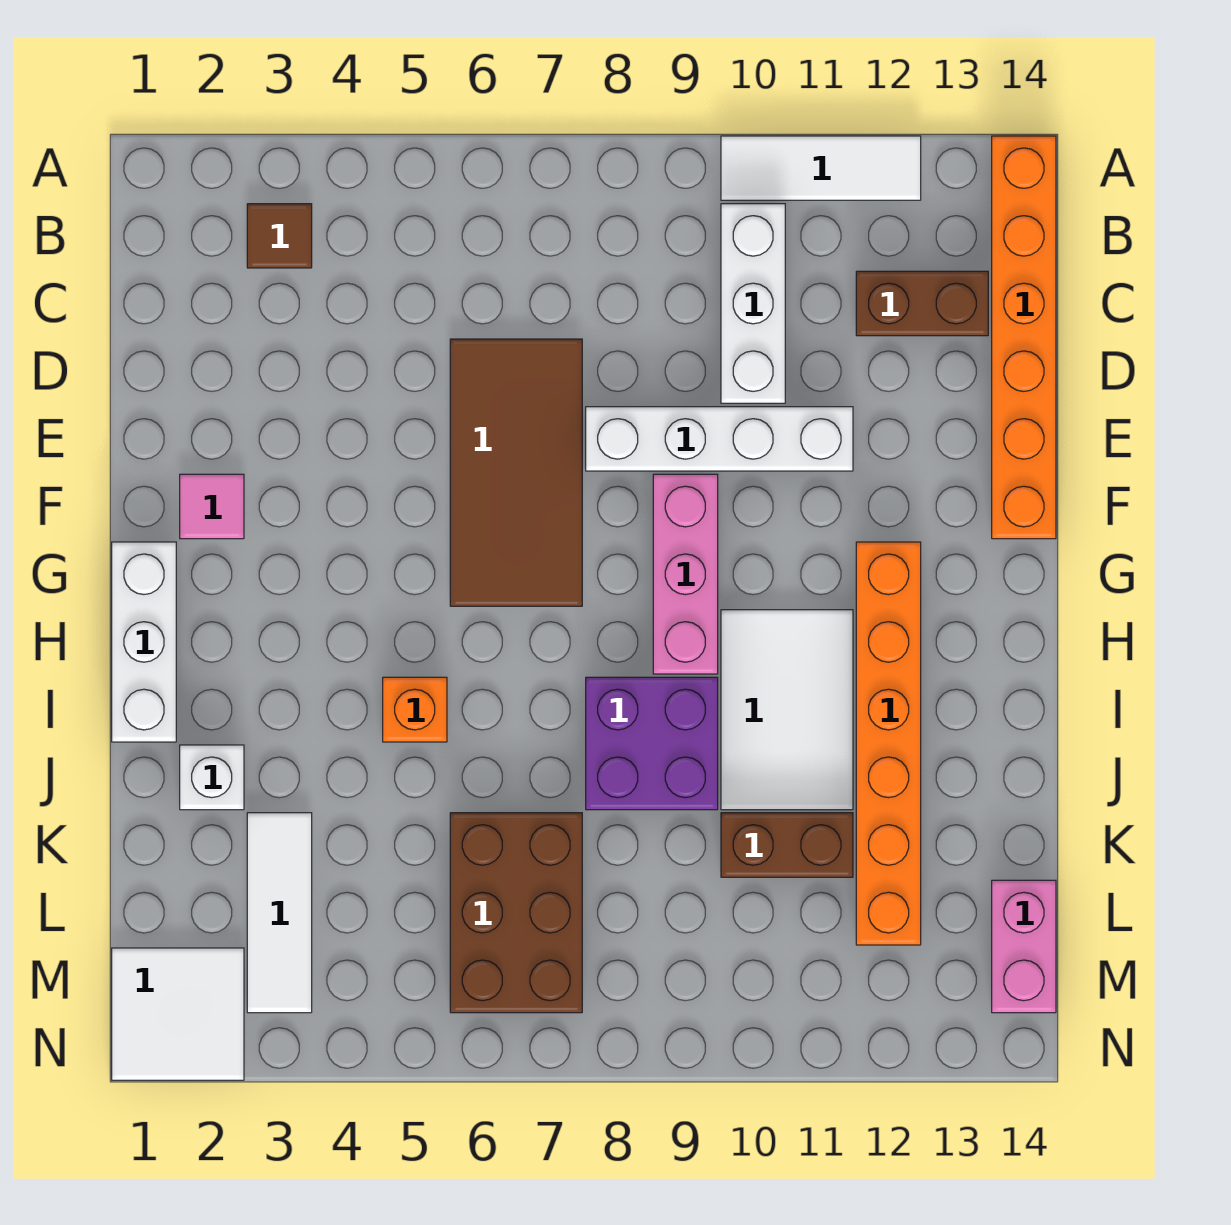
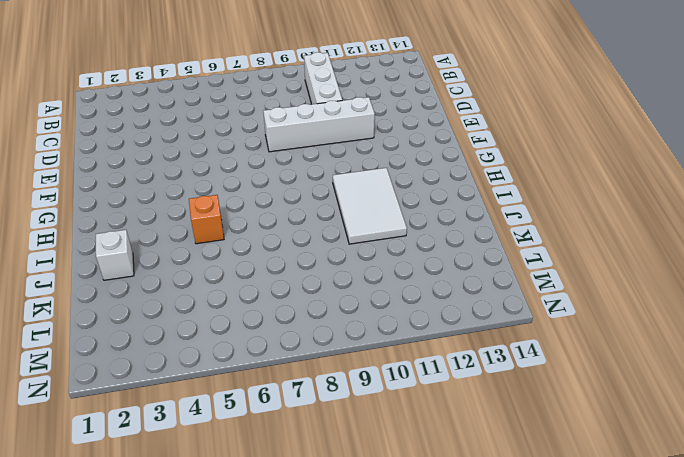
none -> white 1x3 tile [721,136,921,200]
none -> orange 1x6 brick [992,136,1056,539]
none -> brown 1x1 tile [247,204,312,268]

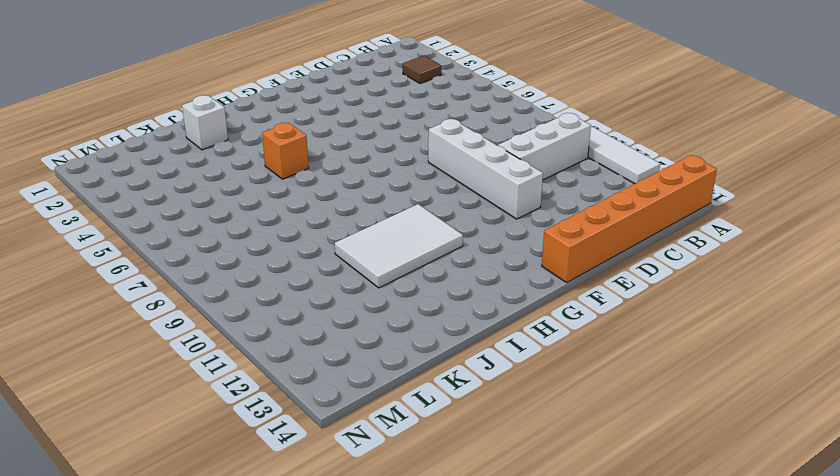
none -> brown 1x2 brick [856,271,988,336]
none -> brown 2x4 tile [450,339,582,606]
none -> pink 1x1 tile [180,474,244,539]

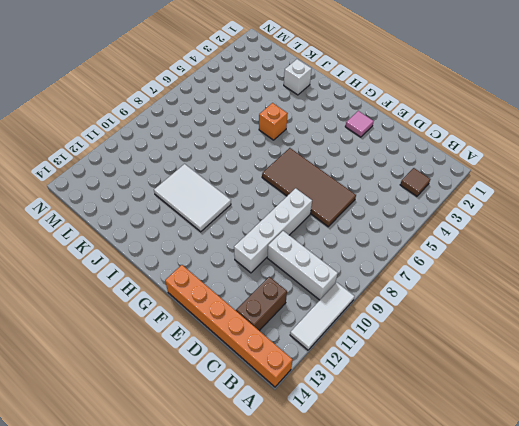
none -> pink 1x3 brick [653,474,718,674]
none -> white 1x3 brick [112,542,176,742]
none -> orange 1x6 brick [856,542,921,945]

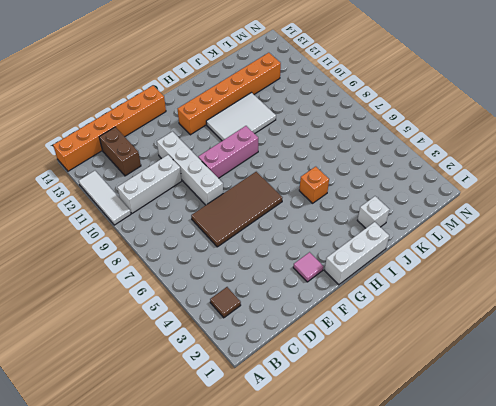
none -> purple 2x2 brick [586,677,718,810]
none -> white 1x3 tile [247,813,312,1013]
none -> brown 2x3 brick [450,813,582,1013]

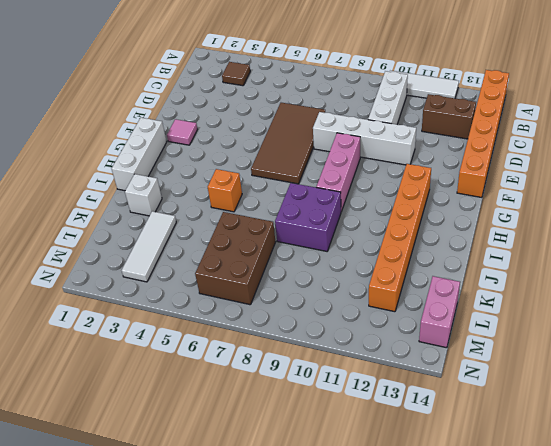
none -> white 2x3 tile [721,610,853,810]
none -> brown 1x2 brick [721,813,853,877]
none -> white 2x2 tile [112,948,244,1080]

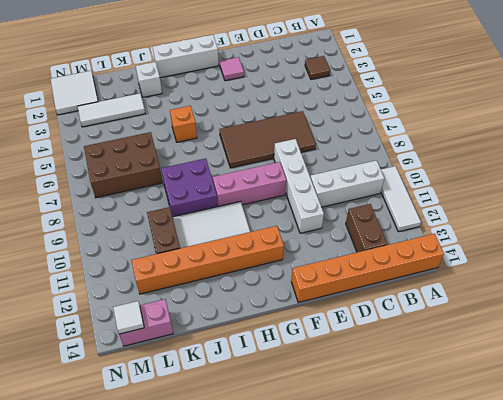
white 1x1 tile [113,301,144,334] -> none

